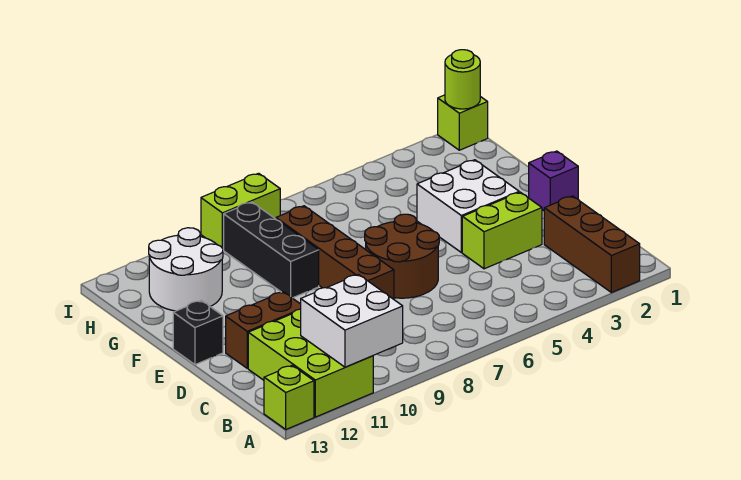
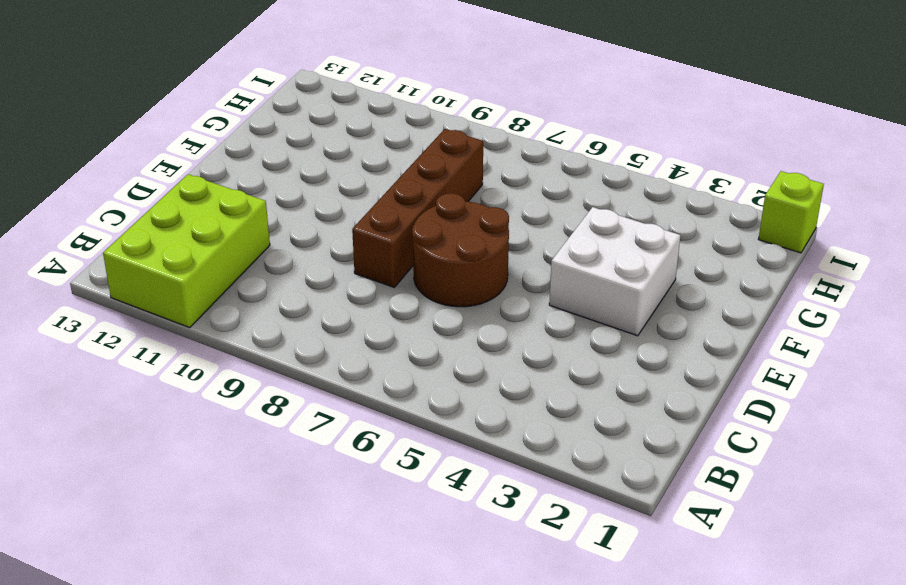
none -> brown 1x3 brick [544,196,640,293]
none -> lime 1x1 brick [264,365,314,429]
none -> lime 1x2 brick [462,192,542,269]

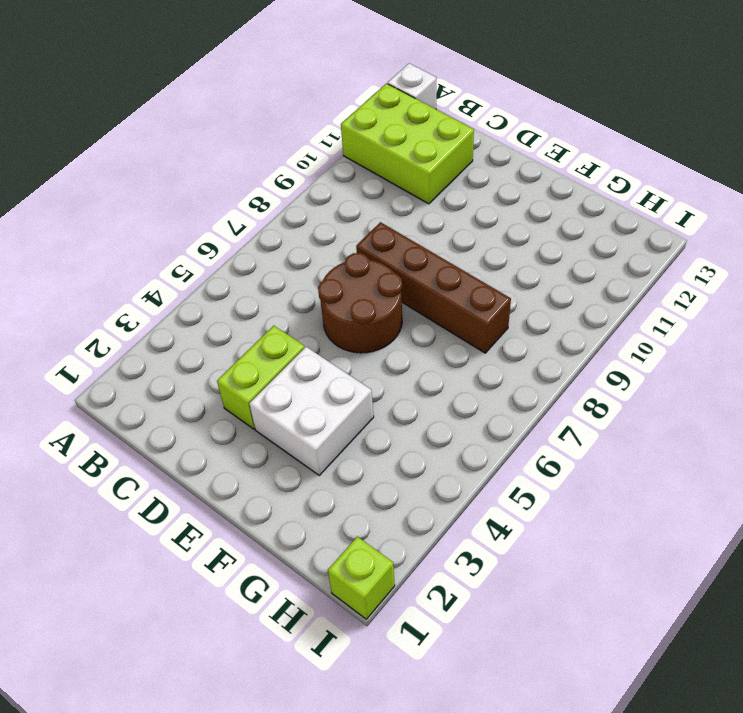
white 1x1 brick [388,63,436,109] -> lime 1x1 brick [264,365,314,429]
none -> brown 1x3 brick [544,196,640,293]
none -> brown 1x2 brick [226,292,301,368]
none -> purple 1x1 brick [529,151,578,211]

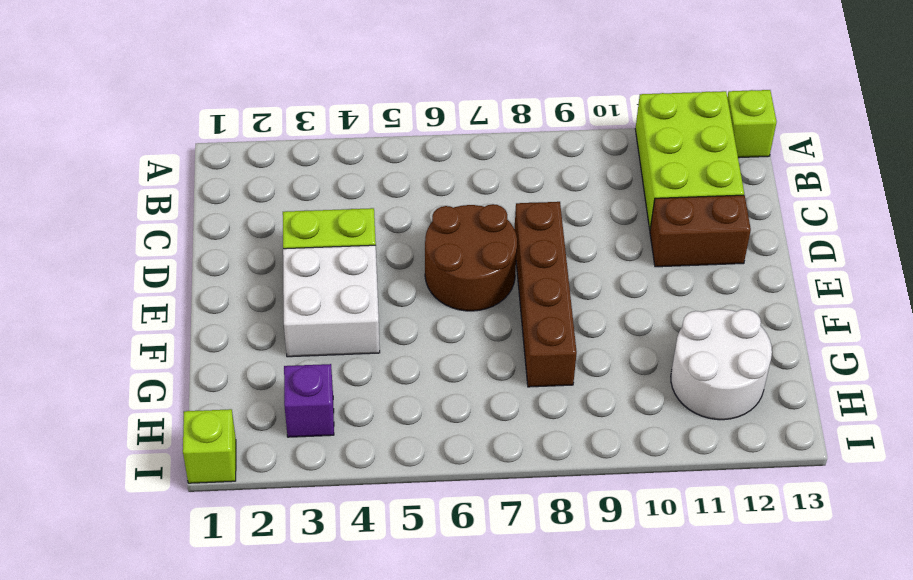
purple 1x1 brick [284,364,334,437] -> purple 1x1 brick moved to [529,151,578,211]
none -> brown 1x3 brick [544,196,640,293]
none -> black 1x1 brick [173,301,223,365]
none -> black 1x3 brick [224,202,319,298]

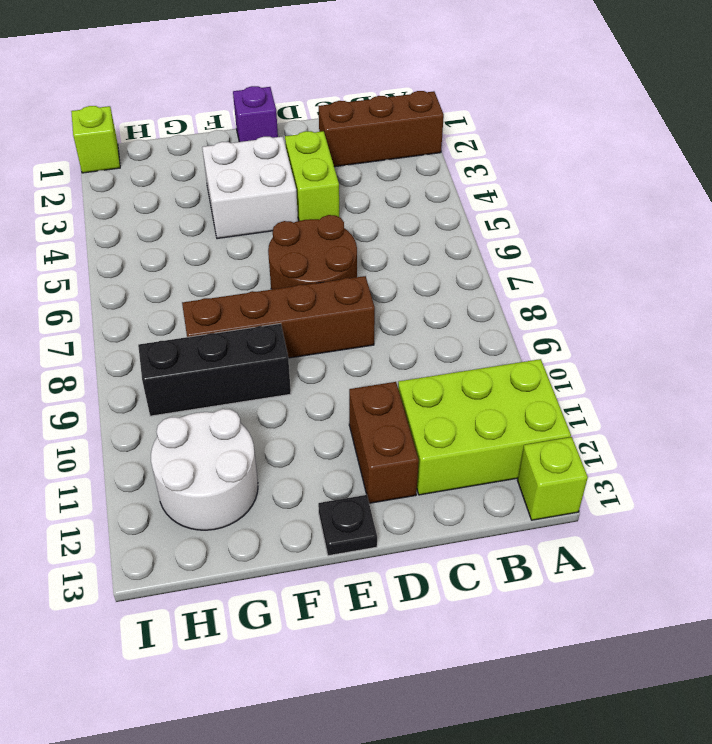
black 1x1 plate [318,495,377,556] -> black 1x1 brick [173,301,223,365]
none -> lime 1x2 brick [201,173,280,250]
none -> white 2x2 brick [301,274,403,367]
none -> lime 1x1 round brick [445,50,480,109]

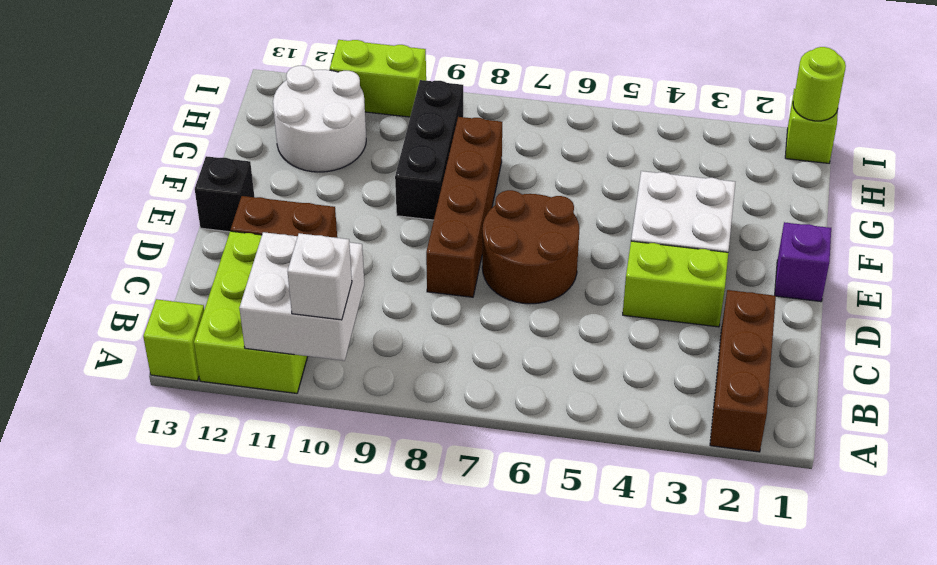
white 1x1 brick [288,233,352,320] -> none
lime 1x2 brick [330,40,426,117] -> lime 1x2 brick moved to [201,173,280,250]

